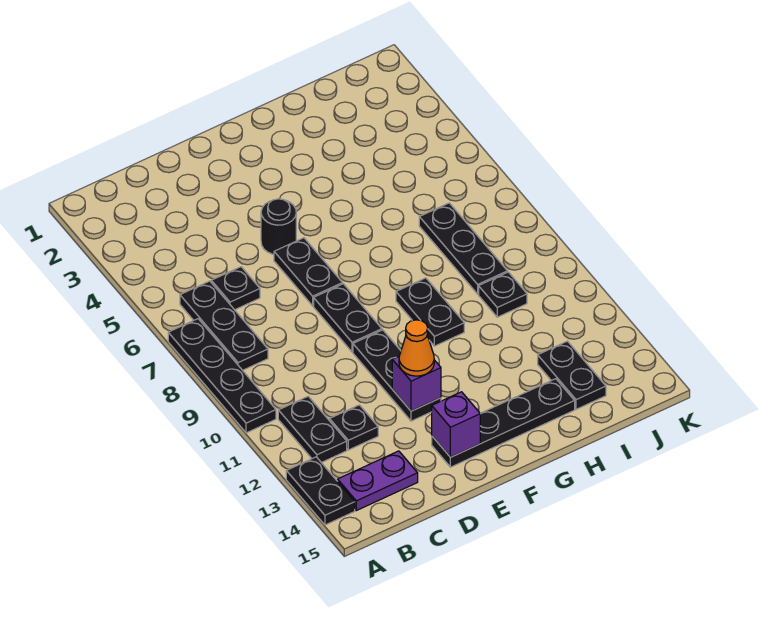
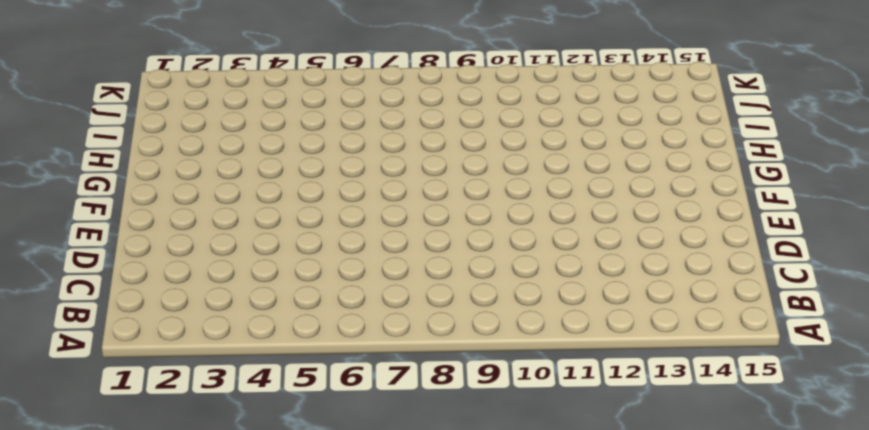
none -> black 1x4 plate [168,319,276,433]
none -> black 1x2 plate [286,457,355,525]
none -> black 1x3 plate [180,281,268,370]

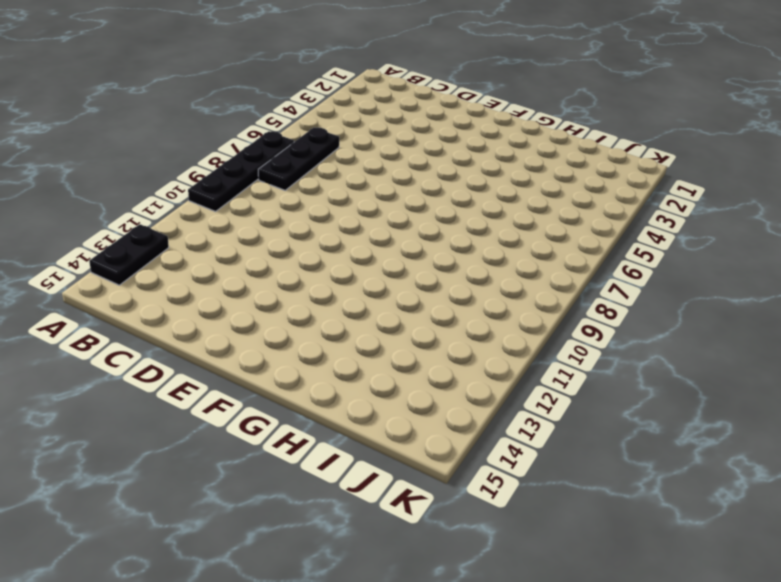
none -> black 1x2 plate [278,396,347,463]
none -> purple 1x2 plate [338,451,418,511]
none -> black 1x1 plate [211,267,260,310]

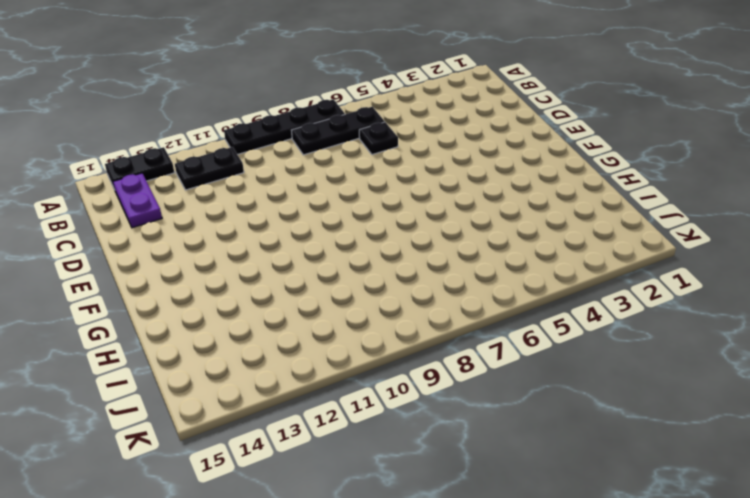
none -> black 1x1 plate [330,405,378,450]
none -> black 1x1 round brick [261,199,296,254]
none -> black 1x2 plate [274,238,342,306]

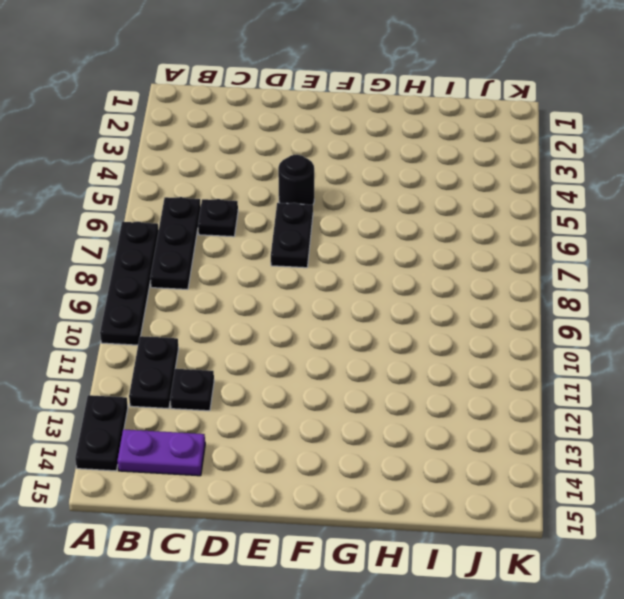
none -> black 1x2 plate [314,284,382,352]
none -> black 1x3 plate [353,330,441,421]
none -> black 1x4 plate [432,379,575,467]

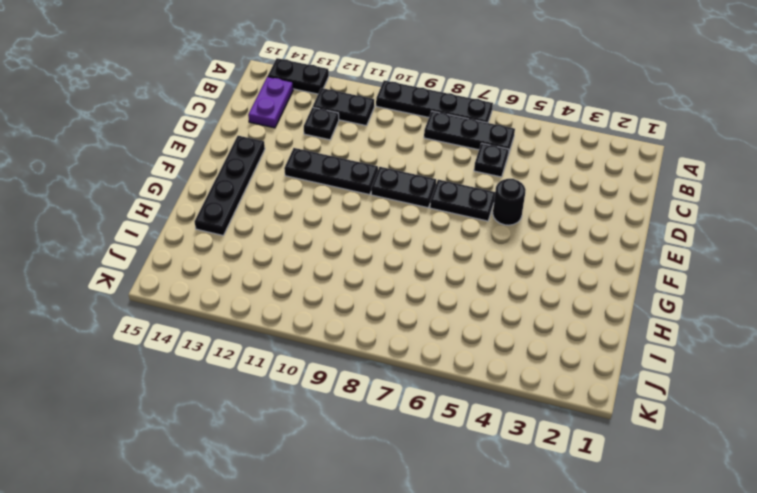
none -> black 1x2 plate [396,278,464,346]
none -> black 1x3 plate [419,203,507,294]
none -> black 1x1 plate [479,272,527,317]

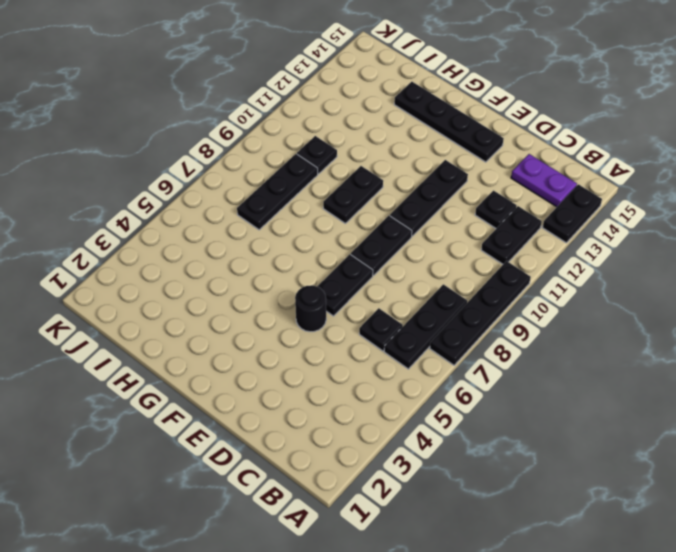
none -> black 1x2 plate [538,341,606,409]
none -> purple 1x1 brick [392,357,441,411]
none -> purple 1x1 brick [432,392,480,457]

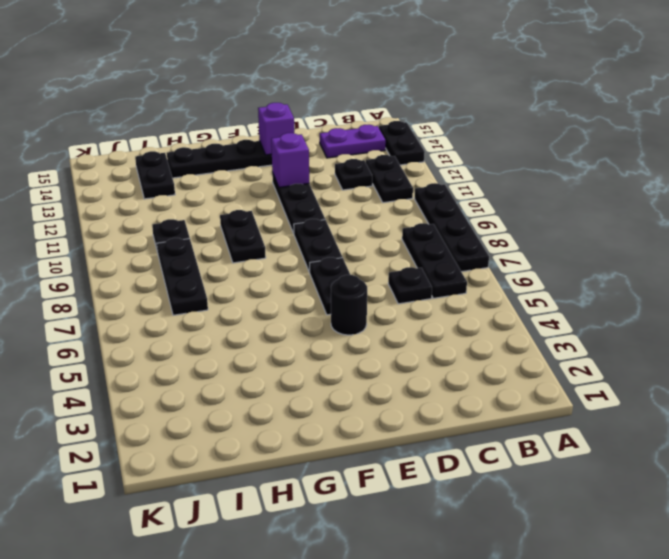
none -> orange 1x1 cone [399,320,434,376]

